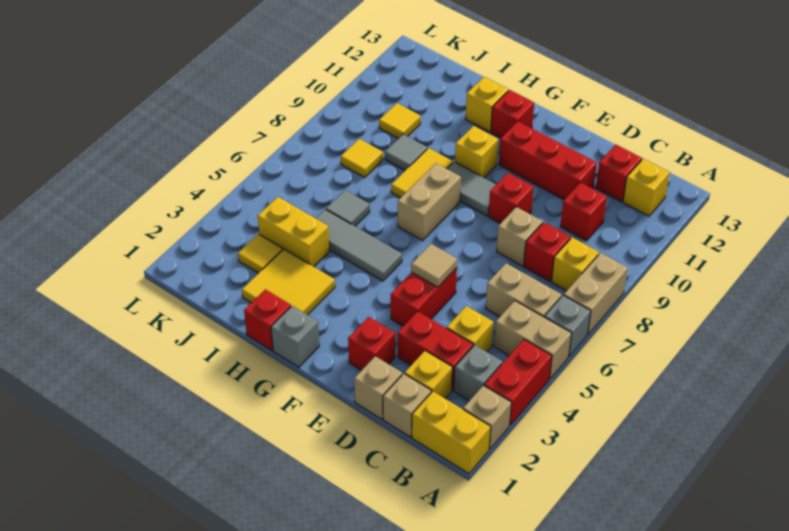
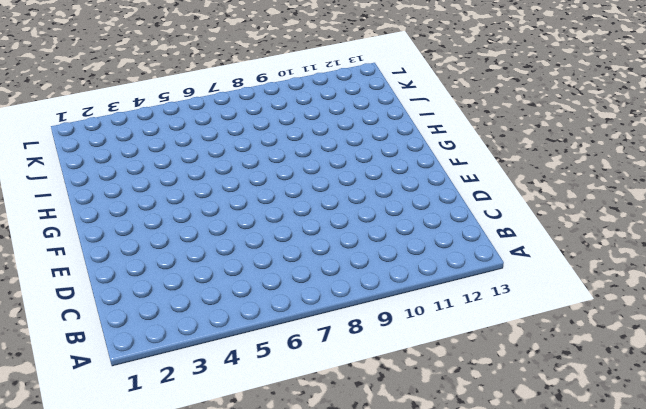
none -> yellow 1x2 brick [412,391,491,474]
none -> tan 1x1 brick [463,385,512,449]
none -> red 1x2 brick [484,340,552,425]
none -> tan 1x2 brick [494,301,572,379]

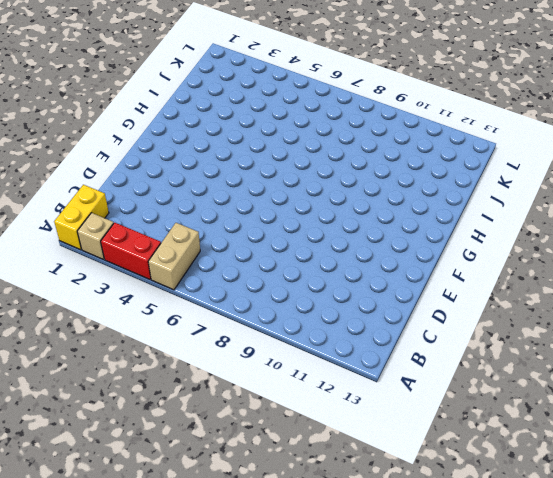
none -> grey 1x1 brick [545,295,591,356]
none -> tan 1x2 brick [564,253,628,334]
none -> grey 1x1 brick [454,345,502,401]
none -> tan 1x2 brick [486,263,561,317]

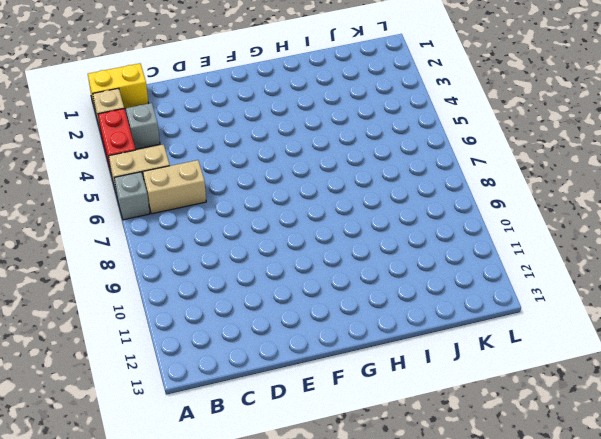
none -> tan 1x2 brick [564,253,628,334]
none -> yellow 1x1 brick [552,237,599,291]
none -> yellow 1x1 brick [623,159,670,216]
none -> tan 1x1 brick [383,374,431,437]

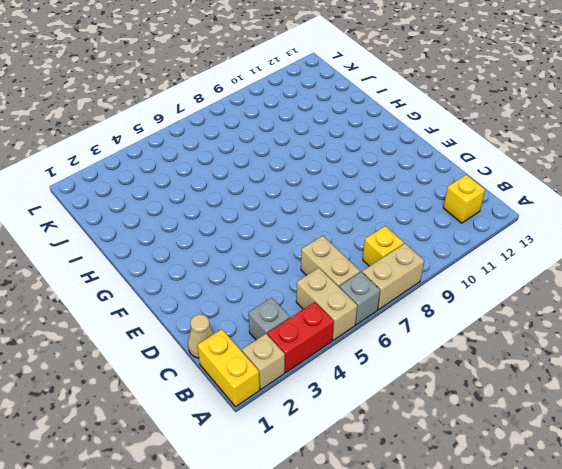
tan 1x1 cone [188,314,214,358] -> tan 1x1 brick [383,374,431,437]
none -> yellow 1x1 brick [405,351,452,398]
none -> red 1x2 brick [398,311,473,390]
none -> yellow 1x1 brick [447,306,493,352]
none -> red 1x1 brick [524,222,571,281]

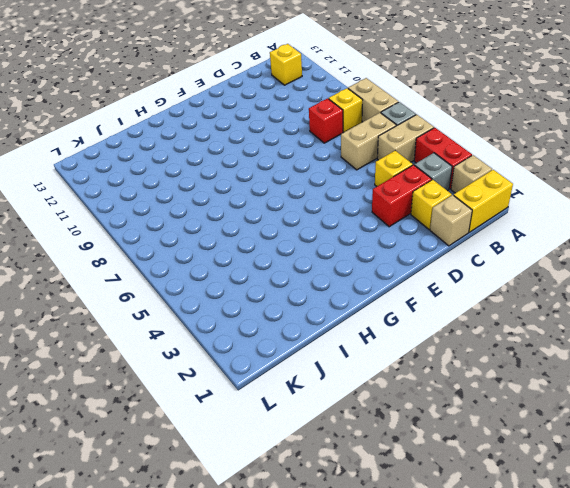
none -> red 1x1 brick [560,183,607,241]
none -> red 1x1 brick [596,145,642,202]
none -> tan 1x1 brick [354,356,402,419]
none -> tan 1x1 brick [497,207,543,266]

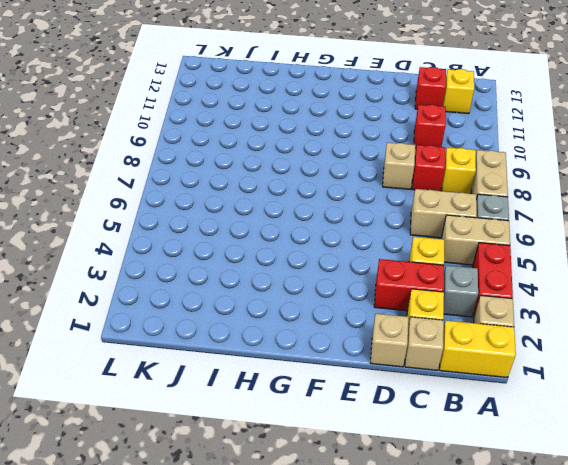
none -> red 1x3 brick [499,121,597,200]
none -> red 1x1 brick [348,317,395,370]
none -> red 1x2 brick [391,268,457,326]
none -> red 1x1 brick [488,173,534,224]

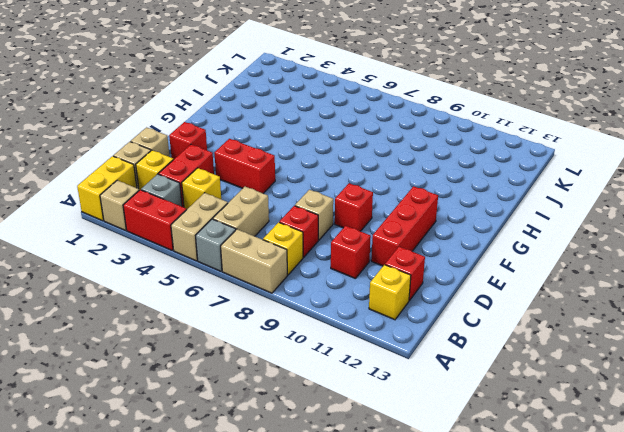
none -> grey 1x2 tile [447,162,496,216]
none -> grey 1x1 brick [271,306,319,367]
none -> grey 1x3 tile [316,209,402,281]
none -> tan 1x2 brick [398,163,461,240]

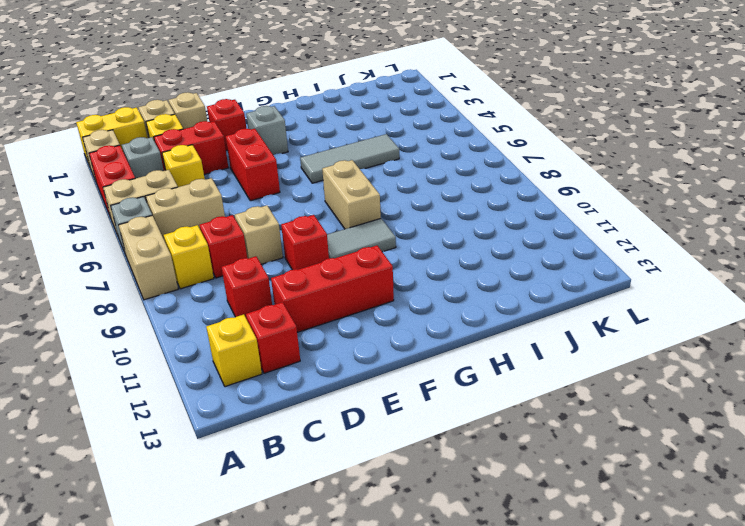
grey 1x1 brick [246,106,288,155] -> grey 1x1 brick moved to [271,306,319,367]
none -> yellow 1x1 brick [455,126,498,178]
none -> red 1x1 brick [491,90,534,138]
none -> red 1x1 brick [244,289,291,351]
none -> yellow 2x2 tile [242,249,335,315]

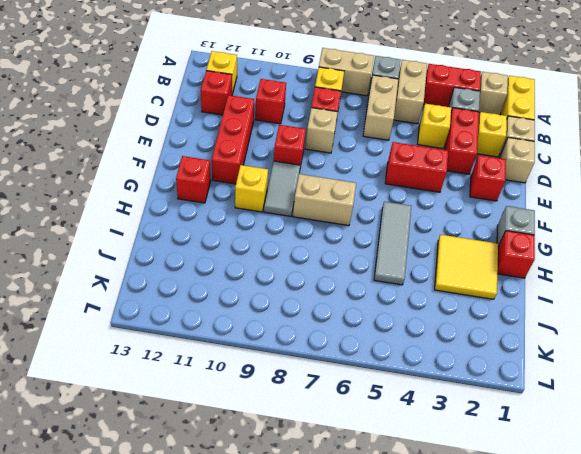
none -> yellow 1x2 tile [391,148,453,198]
none -> yellow 1x1 brick [466,77,508,132]
none -> yellow 1x2 brick [258,197,330,267]
none -> grey 1x1 tile [326,190,370,226]

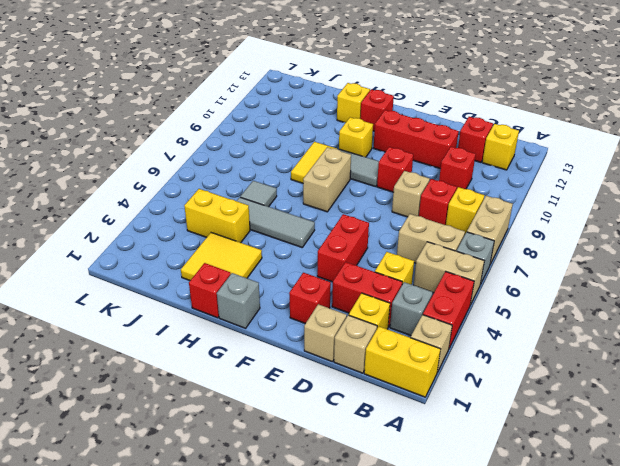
none -> grey 1x1 tile [385,134,427,171]
none -> yellow 1x1 tile [238,234,283,273]
none -> yellow 1x1 tile [341,139,383,177]
none -> yellow 1x1 tile [379,103,421,139]

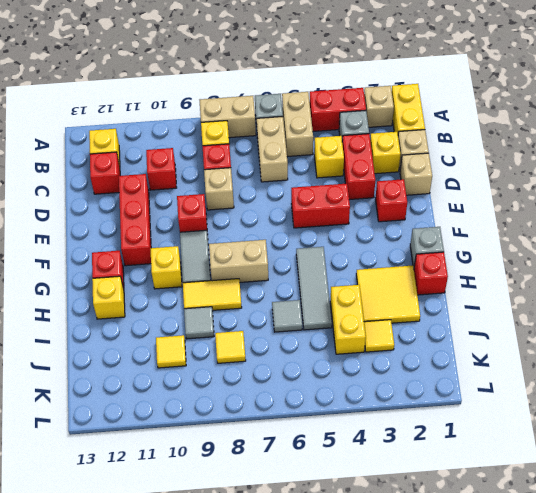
none -> tan 1x1 tile [411,244,457,287]

